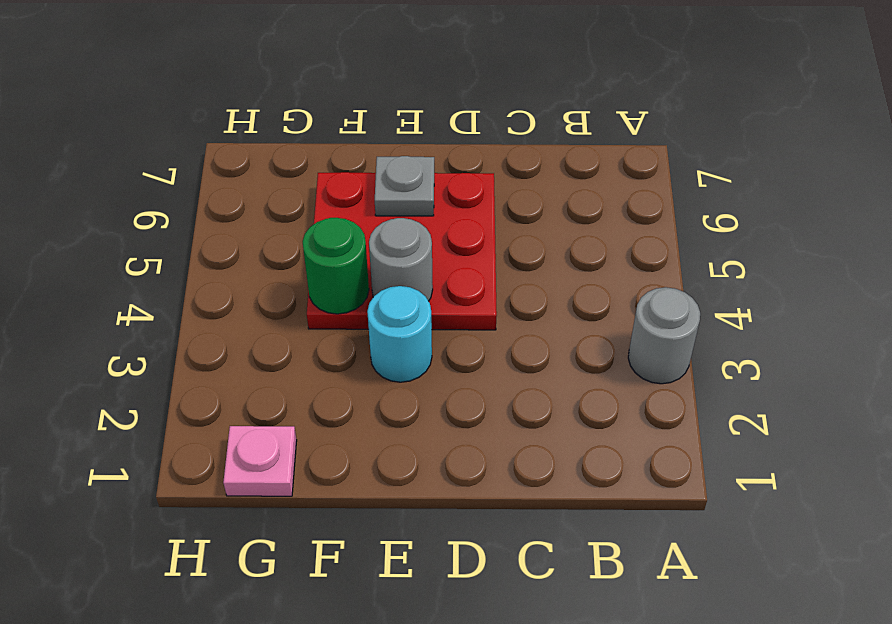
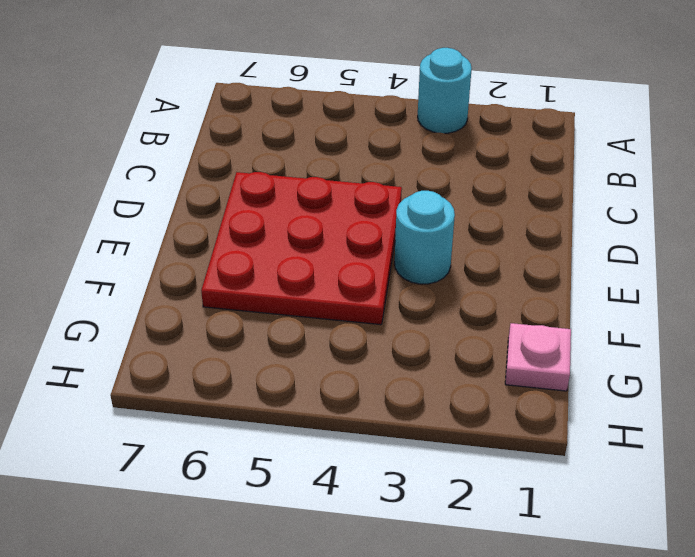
cyan 1x1 round brick [418,48,472,133] -> grey 1x1 round brick [628,287,700,384]
none -> grey 1x1 round brick [369,218,433,301]
none -> grey 1x1 plate [375,156,434,216]

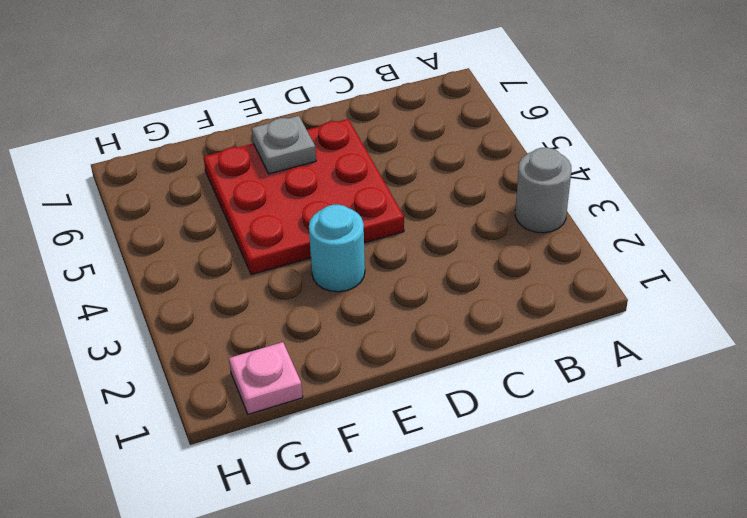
none -> grey 1x1 round brick [369,218,433,301]
none -> green 1x1 round brick [303,218,369,314]

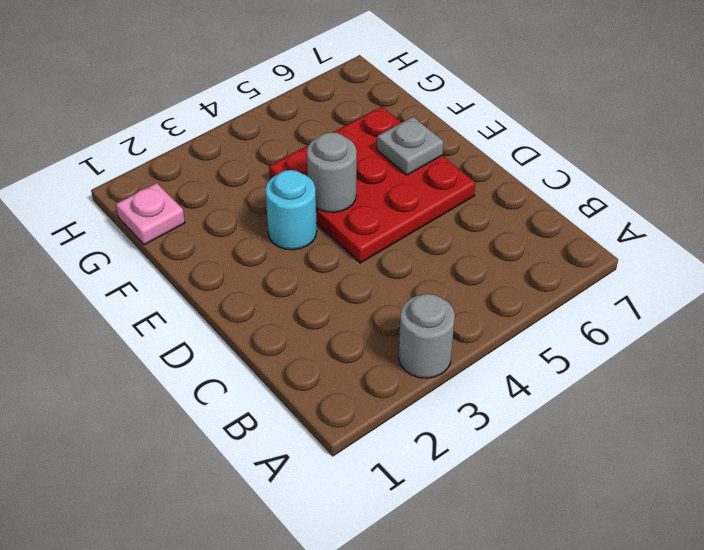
none -> green 1x1 round brick [303,218,369,314]

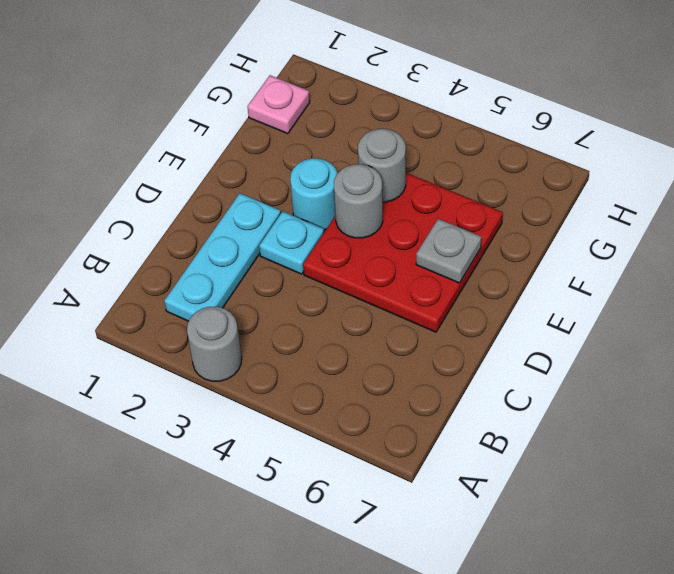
cyan 1x3 plate [164,193,281,321] -> none
cyan 1x1 plate [259,211,324,274] -> none
grey 1x1 round brick [358,129,406,202] -> green 1x1 round brick [303,218,369,314]

